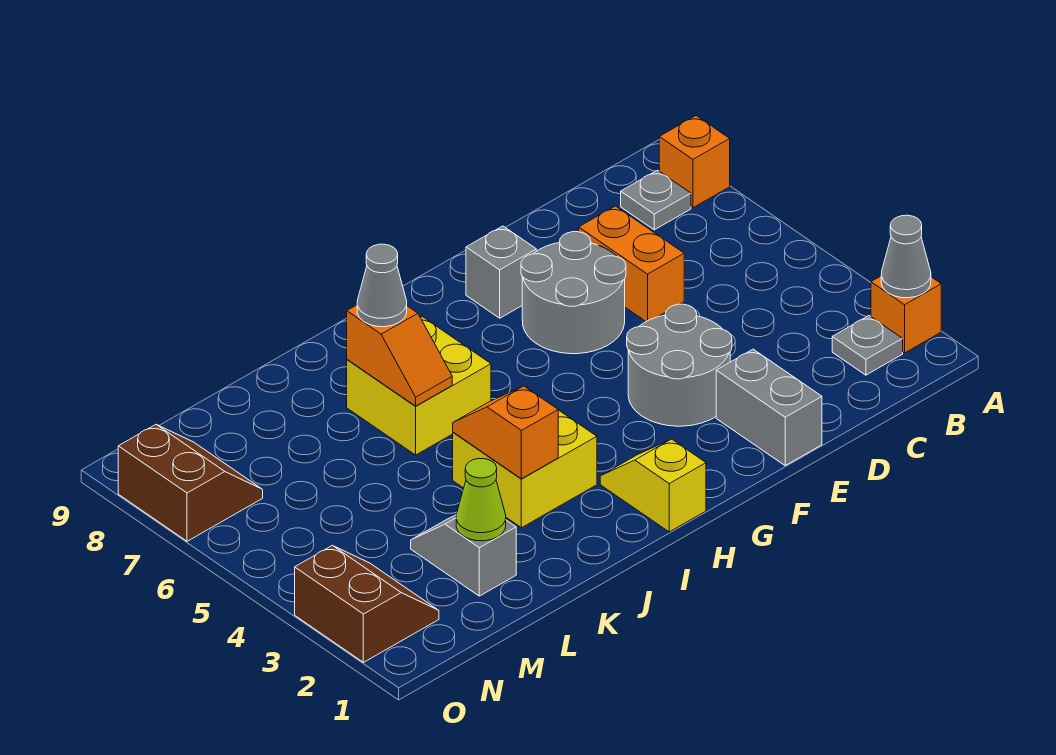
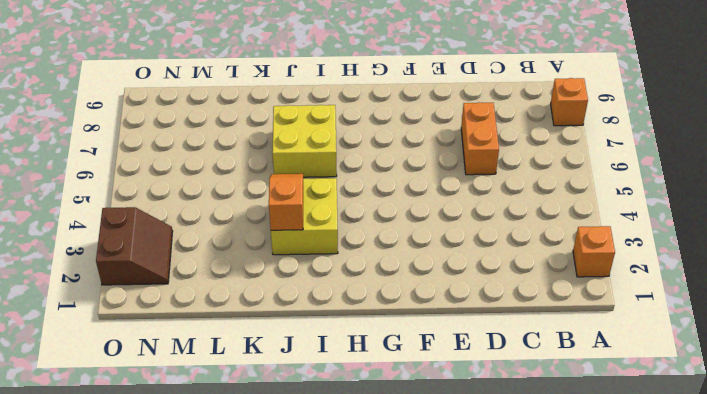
none -> grey 1x1 plate [832,316,903,375]
none -> grey 1x1 plate [621,170,691,230]
none -> grey 1x2 brick [716,349,822,465]

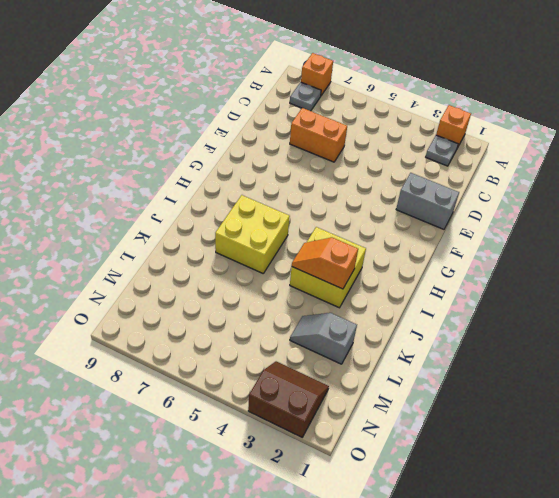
none -> grey 2x2 round brick [627,304,732,426]
none -> grey 2x2 round brick [521,232,626,354]
none -> grey 1x1 brick [466,226,536,318]

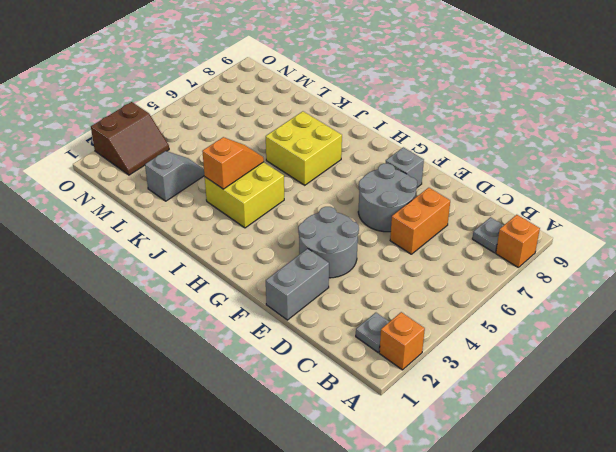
none -> yellow 1x2 slope [600,439,706,532]
none -> brown 2x2 slope [118,425,263,541]
none -> grey 1x1 cone [881,215,931,298]

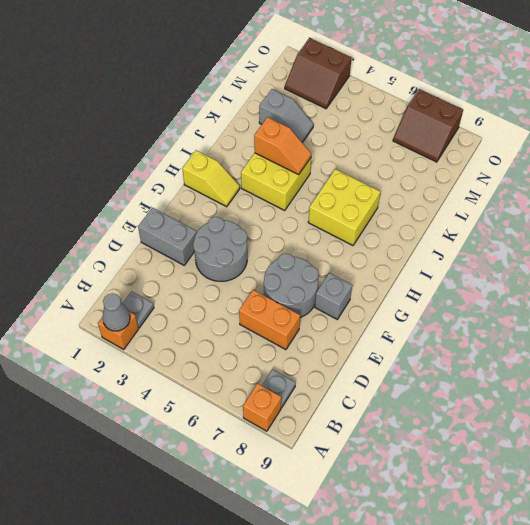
none -> orange 1x2 slope [347,305,452,406]
none -> lime 1x1 cone [456,459,506,541]
none -> grey 1x1 cone [357,244,407,327]

